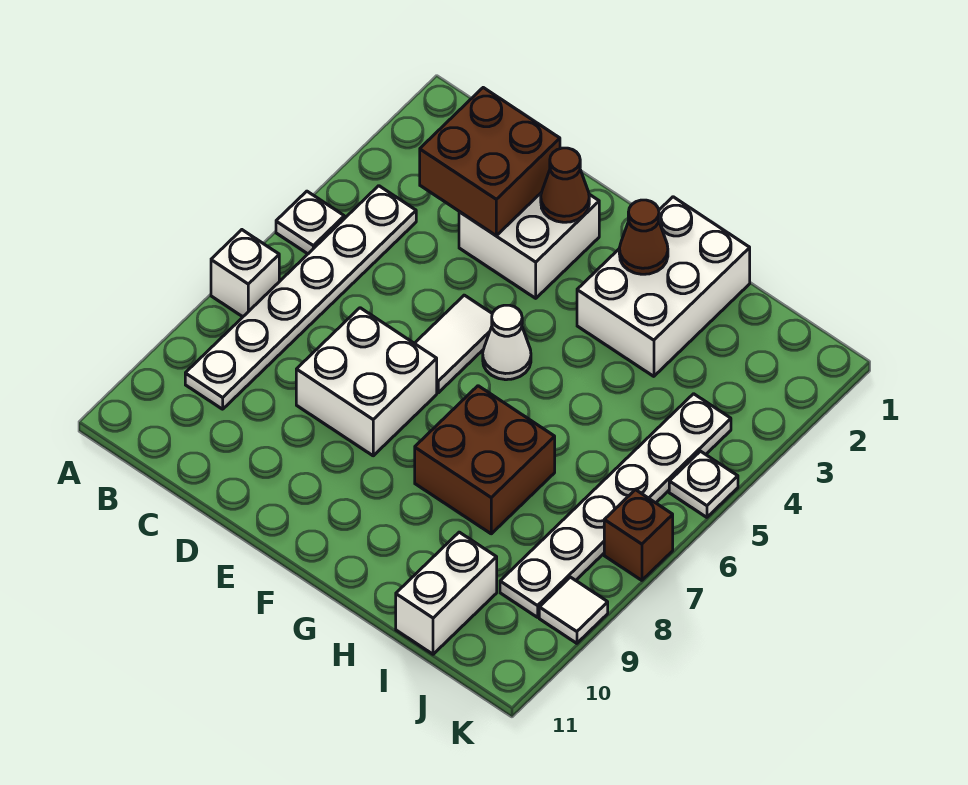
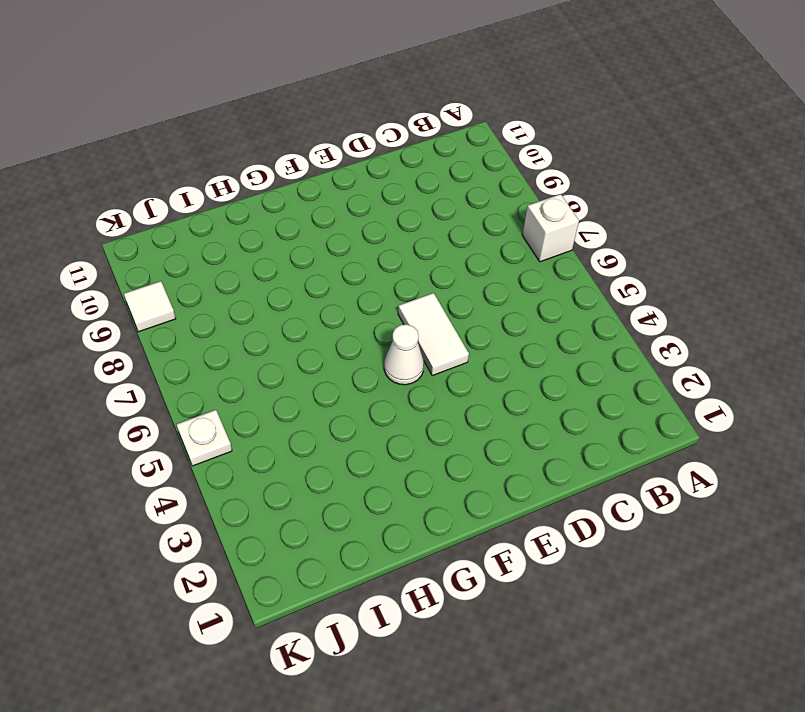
none -> white 1x1 plate [276,191,344,254]
none -> white 1x6 plate [185,186,416,409]
none -> white 2x2 brick [459,192,599,298]

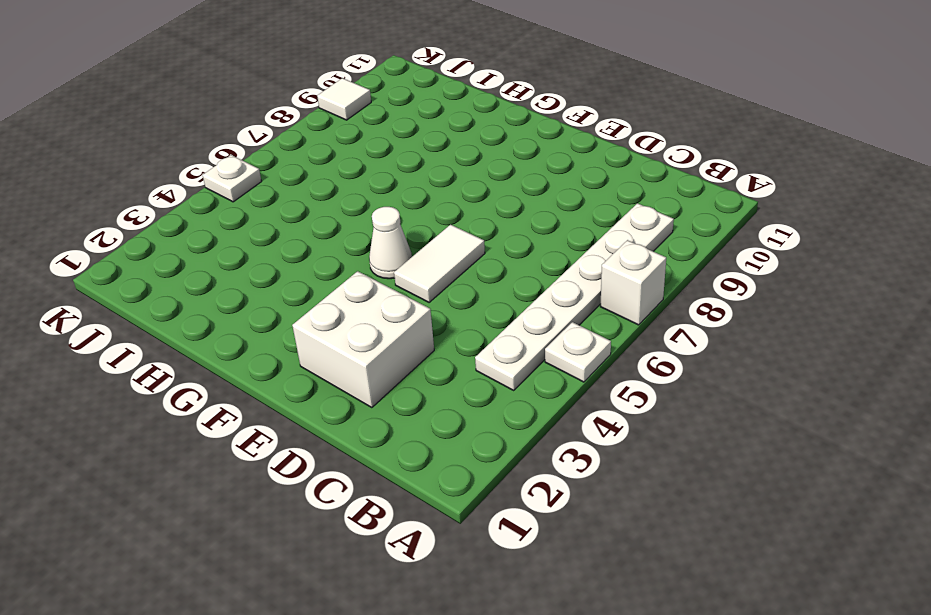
none -> white 2x2 brick [296,308,437,456]
none -> white 2x3 brick [577,197,750,376]
none -> brown 2x2 brick [415,386,555,534]

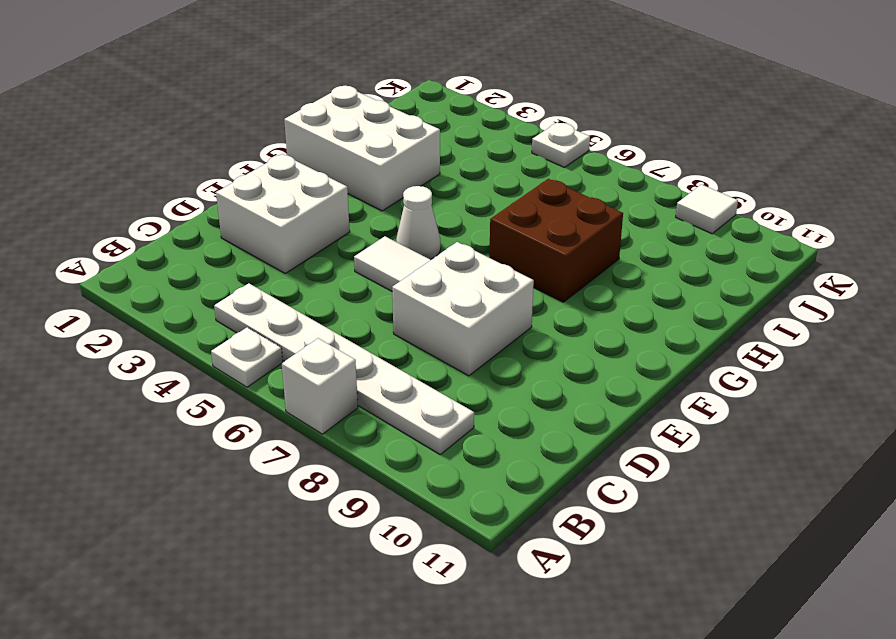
none -> white 1x2 brick [396,532,497,654]
none -> white 1x6 plate [500,394,731,617]
none -> brown 1x1 brick [604,490,673,580]

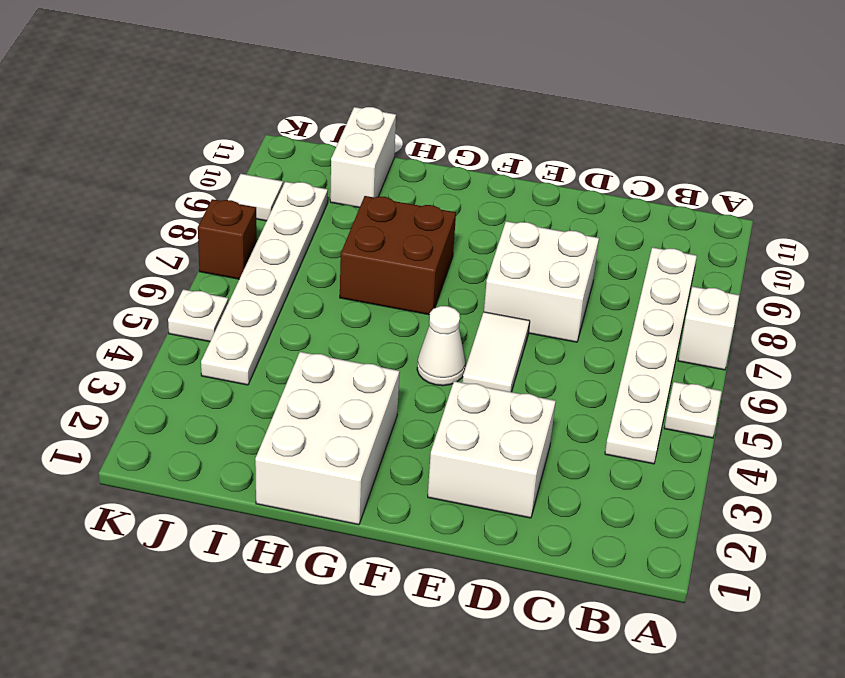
none -> brown 2x2 brick [420,88,560,236]
none -> brown 1x1 cone [541,148,589,222]
none -> brown 1x1 cone [619,200,668,274]

